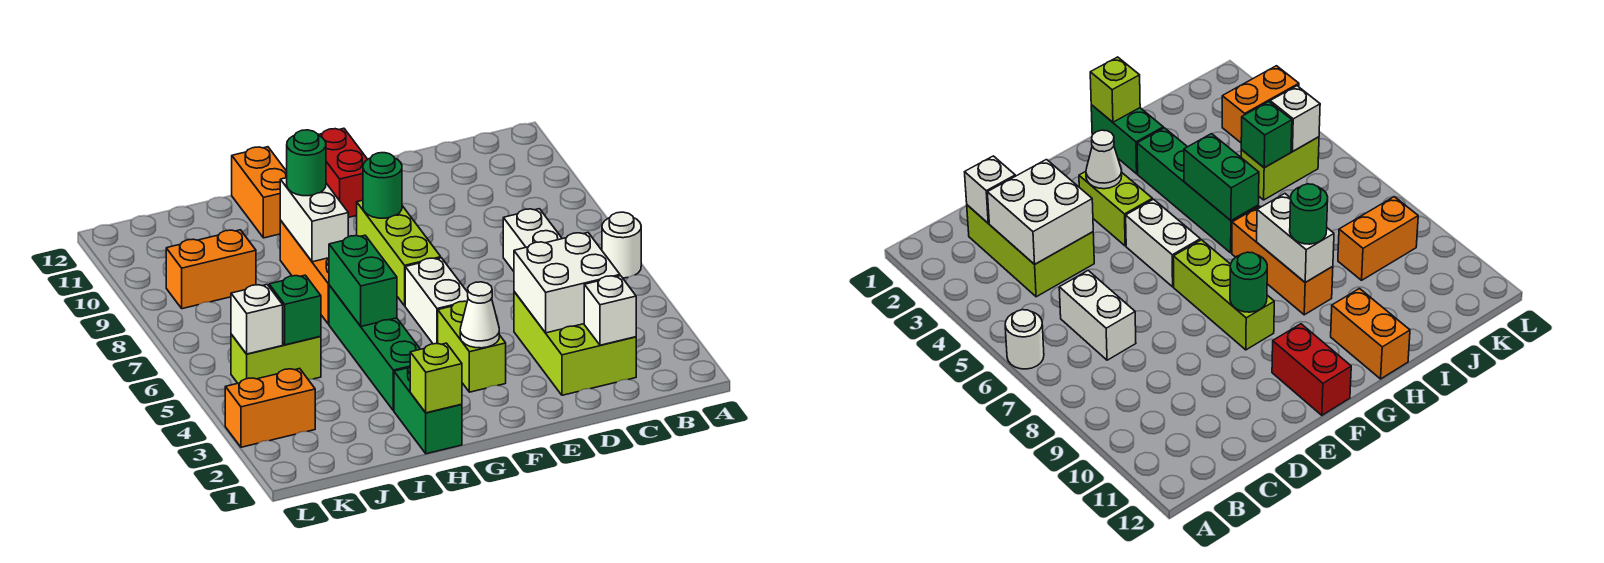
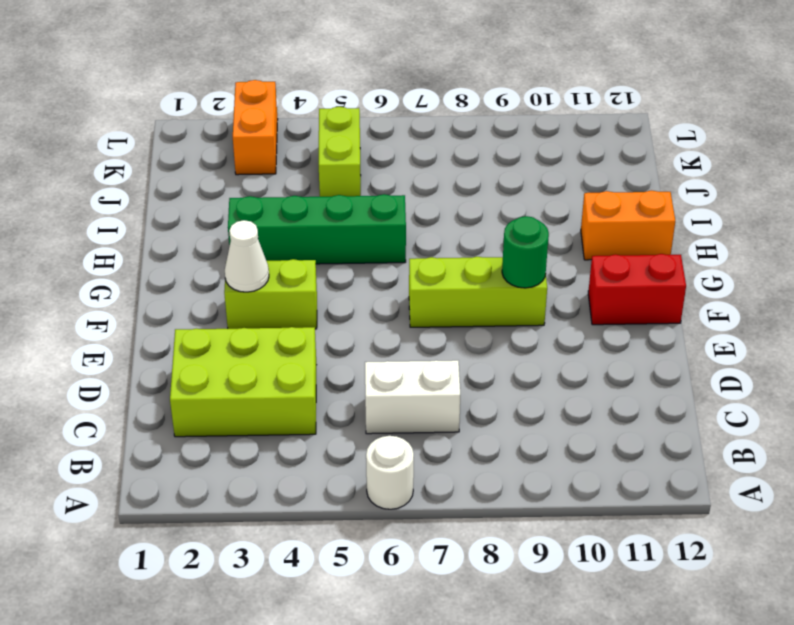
none -> white 1x2 brick [405,258,468,344]
none -> green 1x2 brick [394,366,462,454]
none -> orange 1x3 brick [280,220,329,324]

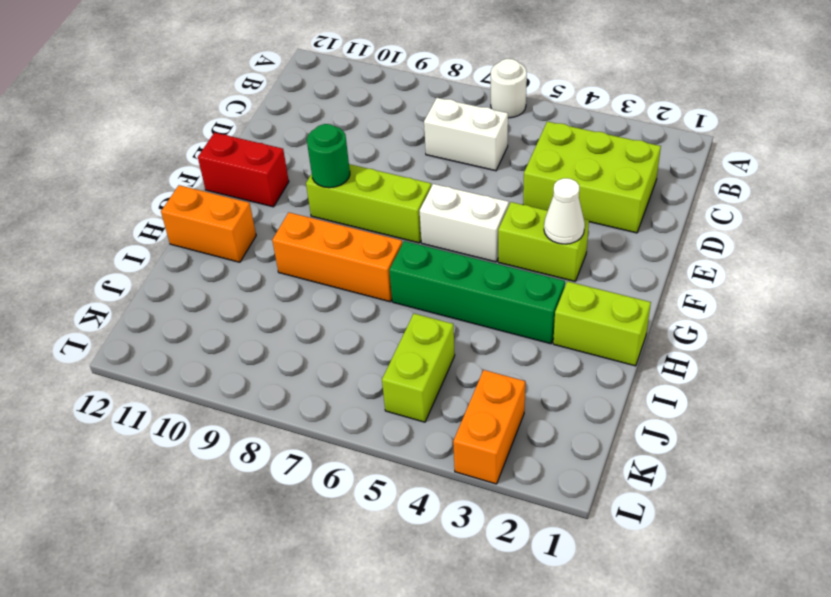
lime 1x2 brick [553,281,651,366] -> green 1x2 brick [394,366,462,454]
none -> orange 1x2 brick [166,230,256,309]
none -> white 1x1 brick [584,276,636,345]
none -> white 2x2 brick [514,233,620,333]

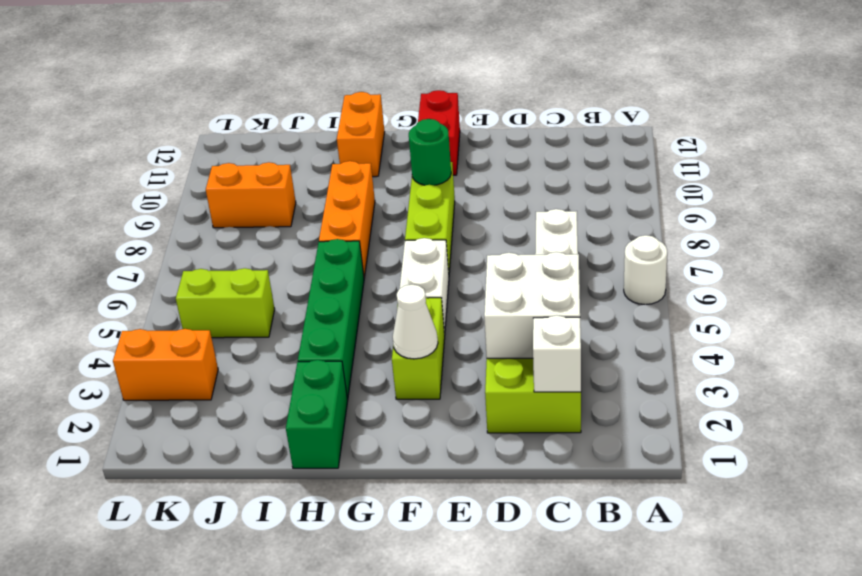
none -> lime 1x1 brick [410,343,462,413]
none -> green 1x2 brick [329,235,397,326]
none -> white 1x2 brick [280,178,348,262]

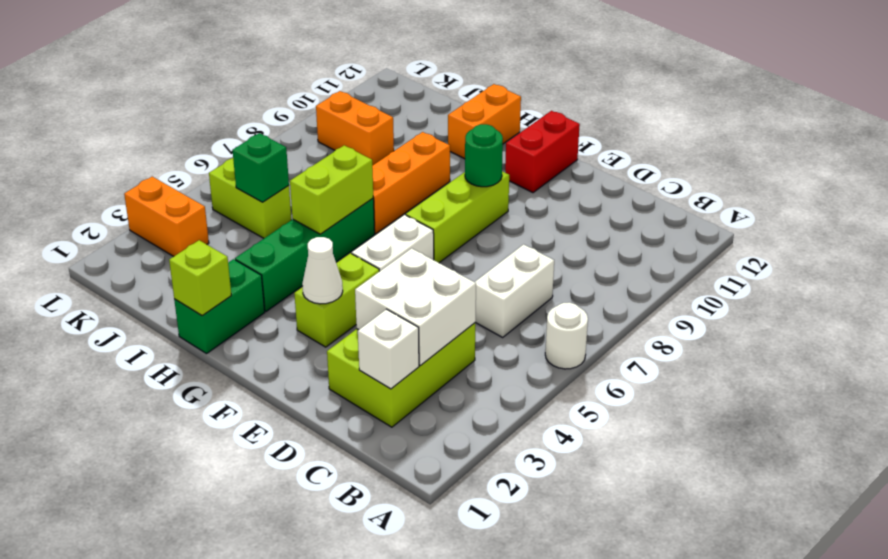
lime 1x2 brick [290,145,373,234] -> green 1x2 brick [329,235,397,326]
none -> white 1x2 brick [280,178,348,262]
none -> white 1x1 brick [231,285,283,354]
none -> green 1x1 round brick [286,130,326,196]

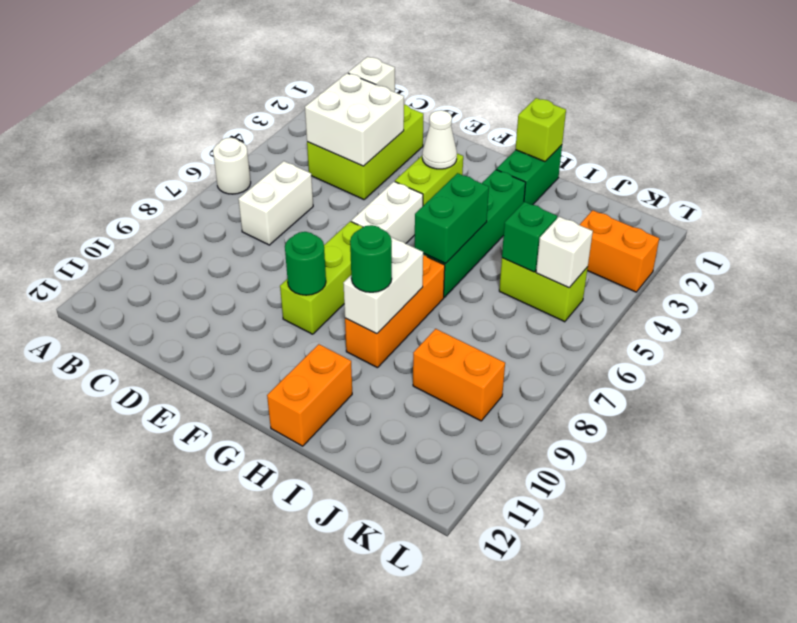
none -> red 1x2 brick [318,128,368,218]

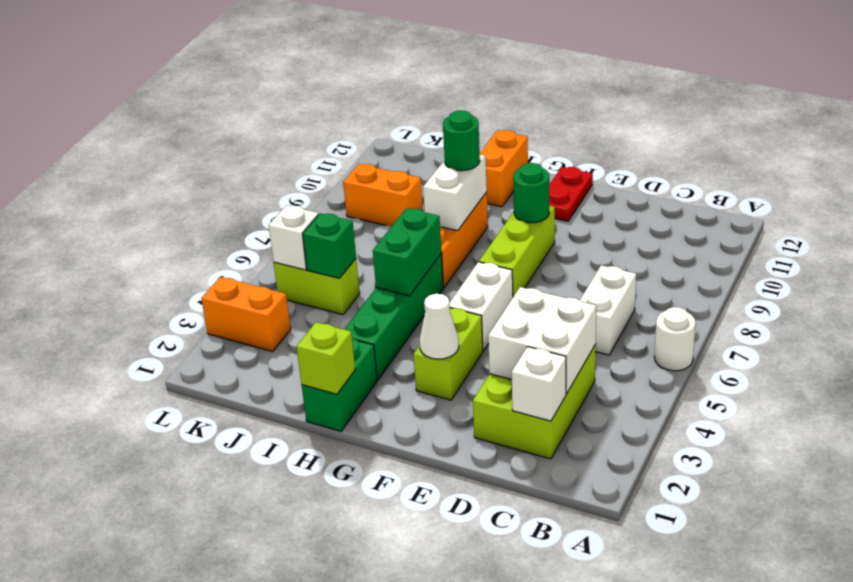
red 1x2 plate [549,167,593,221] -> red 1x2 brick [318,128,368,218]

